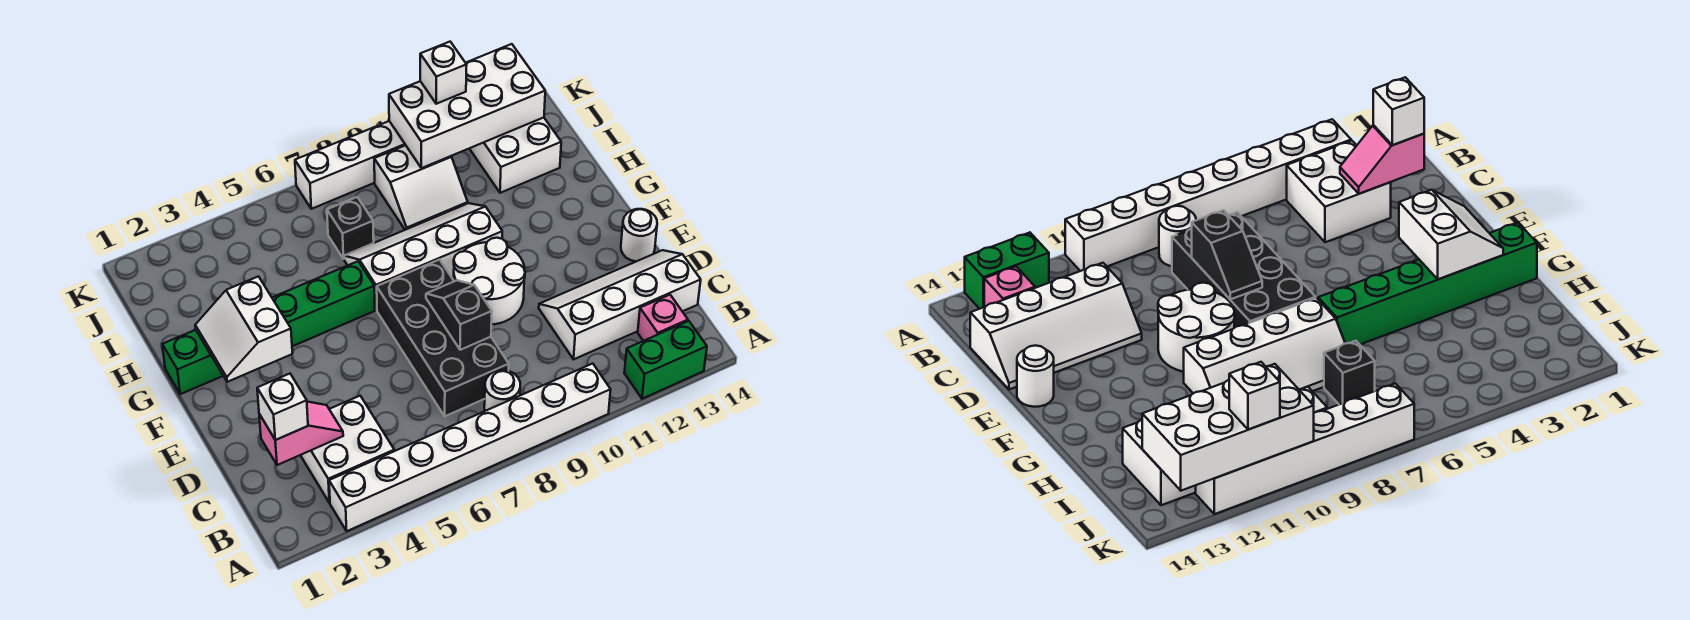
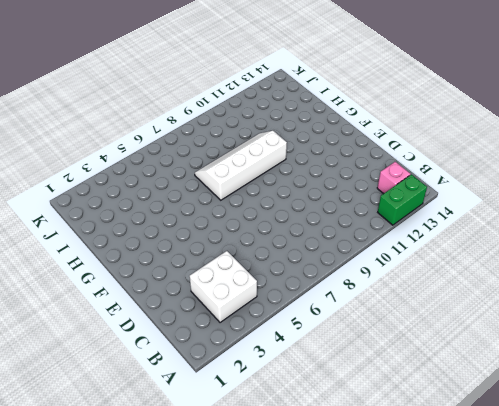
none -> white 1x8 brick [329,364,611,531]
none -> white 1x1 round brick [484,370,520,411]
none -> black 2x4 brick [377,260,509,416]

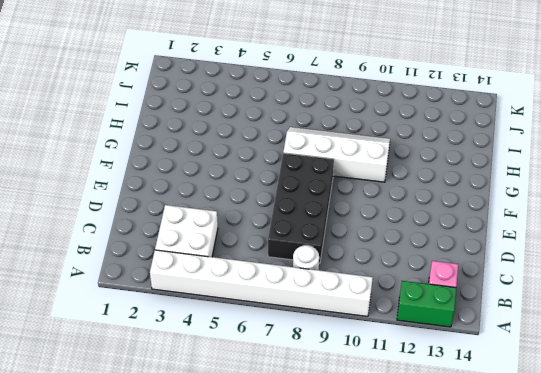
none -> white 2x4 slope [539,250,701,359]
none -> white 2x2 round brick [454,238,525,325]
none -> white 1x1 round brick [621,209,657,261]

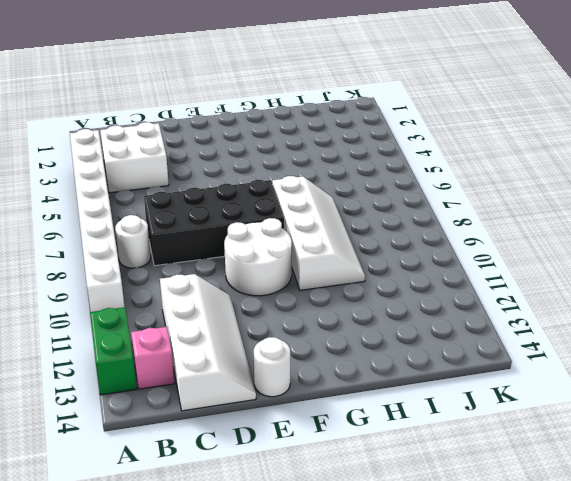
none -> green 1x6 brick [162,261,375,394]
none -> black 1x1 brick [327,197,374,259]
none -> white 2x2 slope [374,145,468,230]

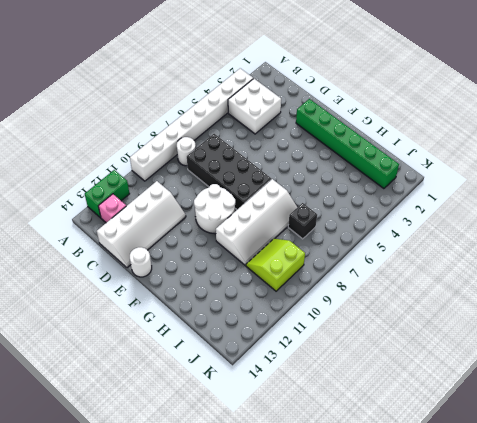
green 1x6 brick [296,99,399,189] -> green 1x6 brick turned to [162,261,375,394]
lime 2x2 slope [246,239,305,291] -> white 2x2 slope [374,145,468,230]
none -> white 2x2 brick [469,118,561,193]
none -> white 1x6 brick [295,121,405,209]
none -> pink 1x2 slope [259,402,343,465]

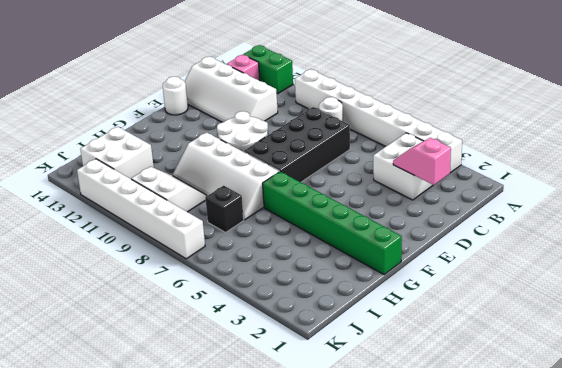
none -> black 1x2 slope [426,280,492,350]
none -> white 2x2 slope [195,276,292,382]
none -> white 2x4 brick [389,44,545,168]

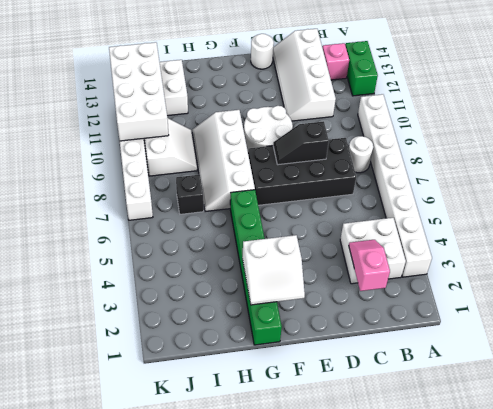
none -> white 1x1 brick [257,374,308,440]
none -> white 1x1 brick [420,42,467,104]

